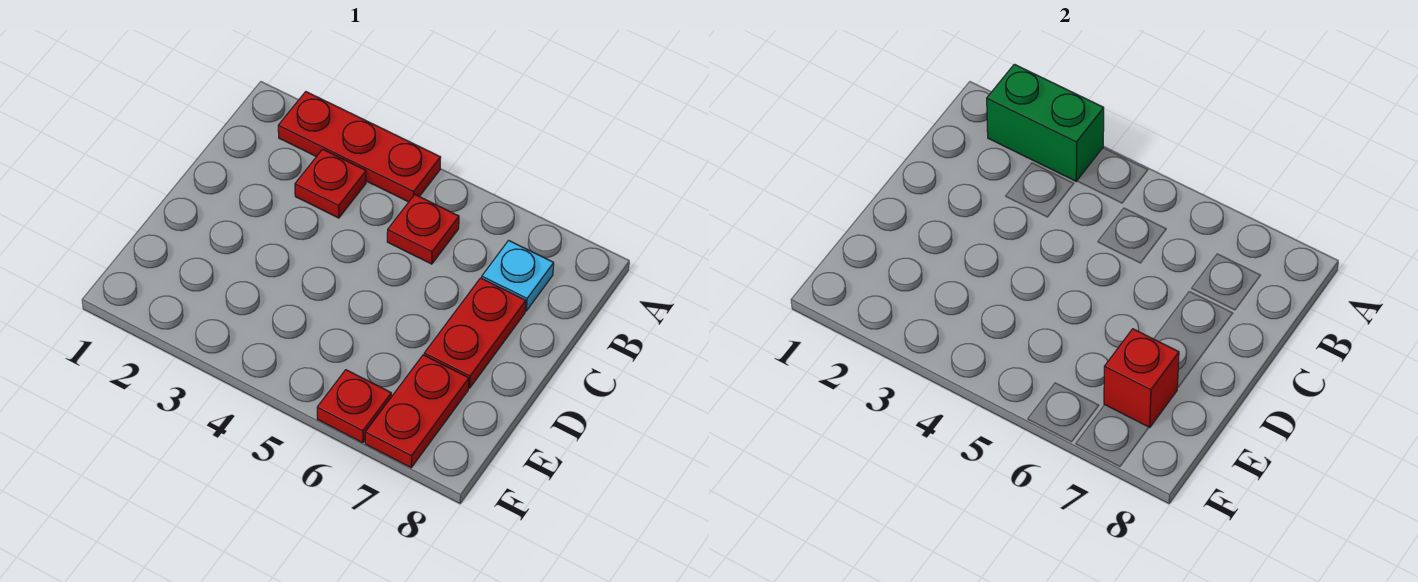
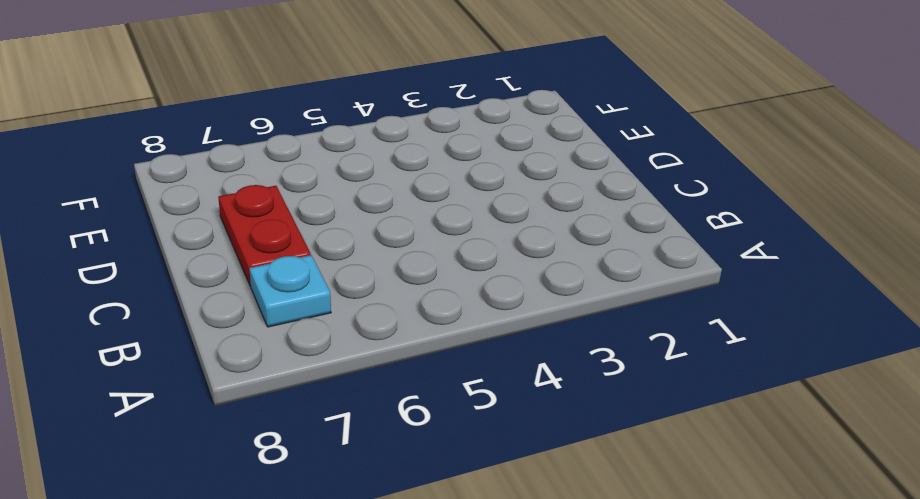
none -> red 1x3 plate [278,92,441,202]
none -> red 1x1 plate [295,149,366,218]

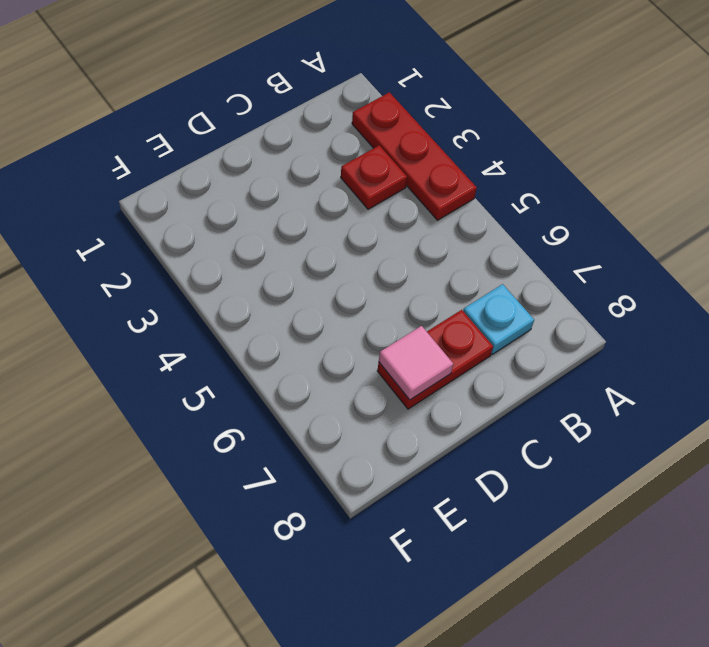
pink 1x1 tile [379,326,453,400] -> none
none -> red 1x1 plate [387,195,459,264]
none -> red 1x2 plate [365,355,469,468]

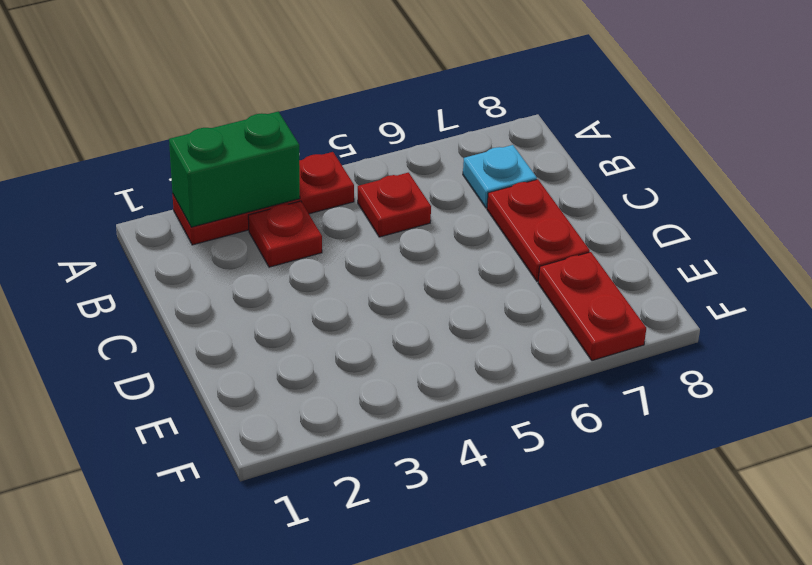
none -> red 1x1 plate [317,370,391,443]
none -> red 1x1 brick [1104,329,1179,428]

